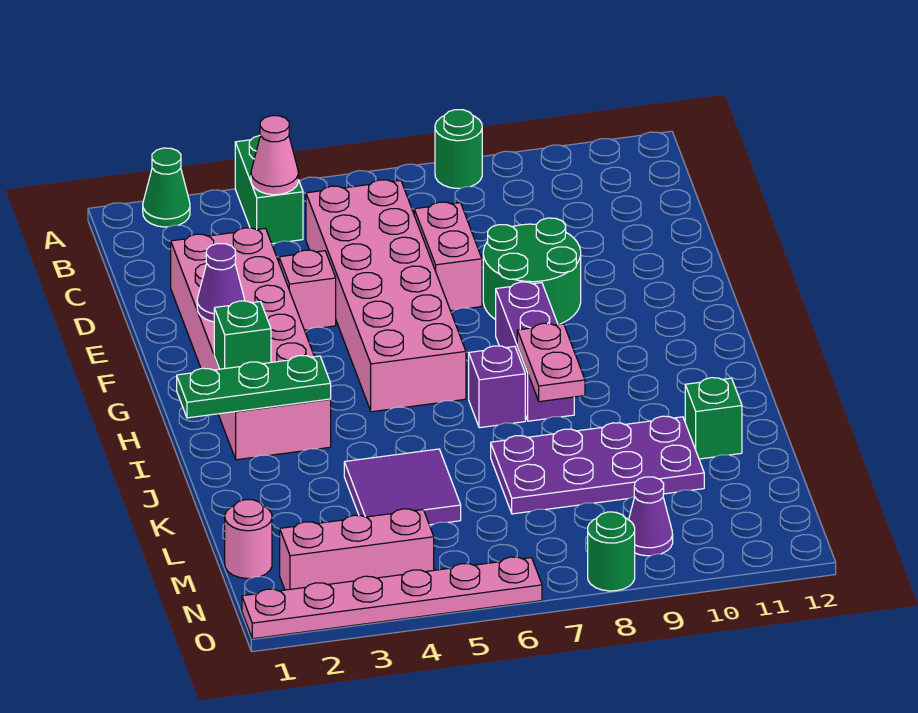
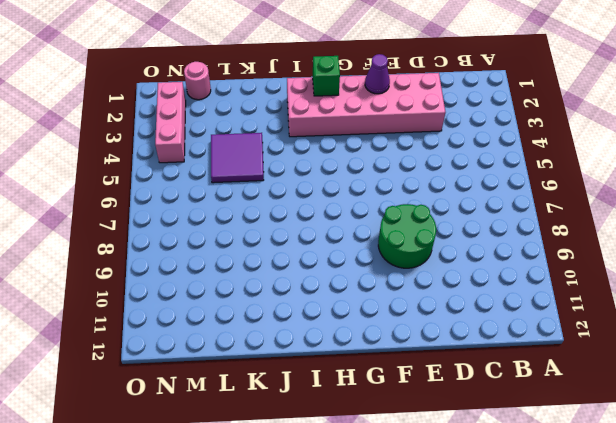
none -> green 1x1 cone [143,148,190,227]
none -> green 1x2 brick [235,136,303,244]
none -> green 1x1 round brick [435,110,482,188]

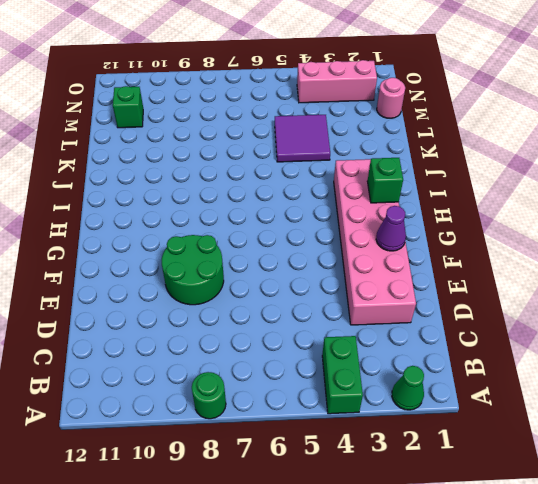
green 1x1 brick [113,86,143,128] -> green 1x1 brick moved to [685,378,742,459]
none -> pink 2x6 brick [306,180,466,412]
none -> pink 1x2 brick [414,202,482,311]
none -> pink 1x1 brick [279,250,336,330]

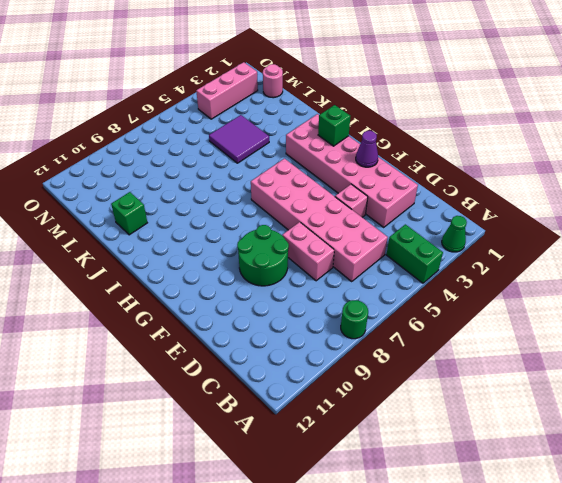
none -> purple 1x3 brick [496,282,574,421]
none -> purple 1x1 brick [469,346,525,428]
none -> purple 2x4 plate [491,416,704,514]

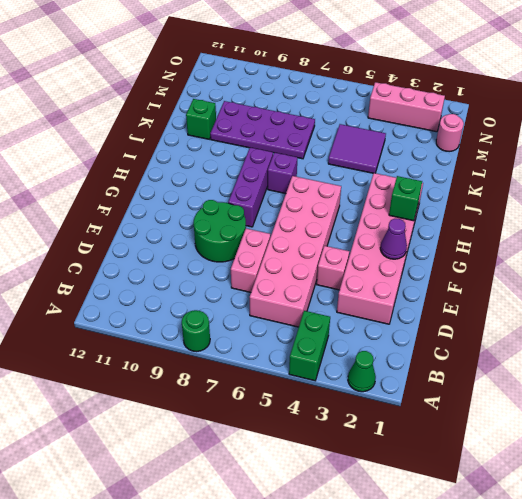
none -> purple 1x1 cone [629,477,673,556]
none -> pink 1x6 plate [242,557,542,639]
none -> green 1x1 round brick [588,512,635,591]

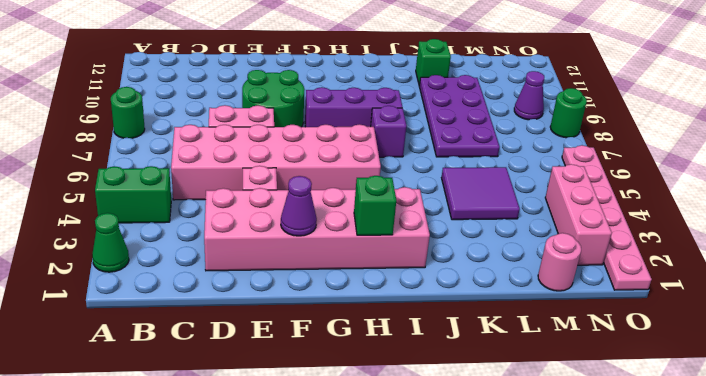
none -> pink 1x1 cone [251,116,298,195]
none -> green 1x3 plate [177,356,331,418]
none -> pink 1x2 plate [517,323,585,402]

